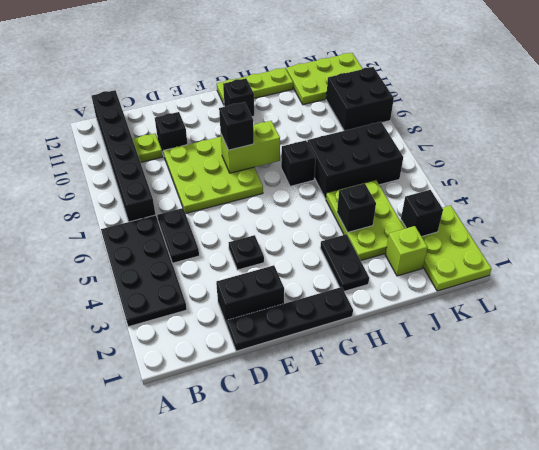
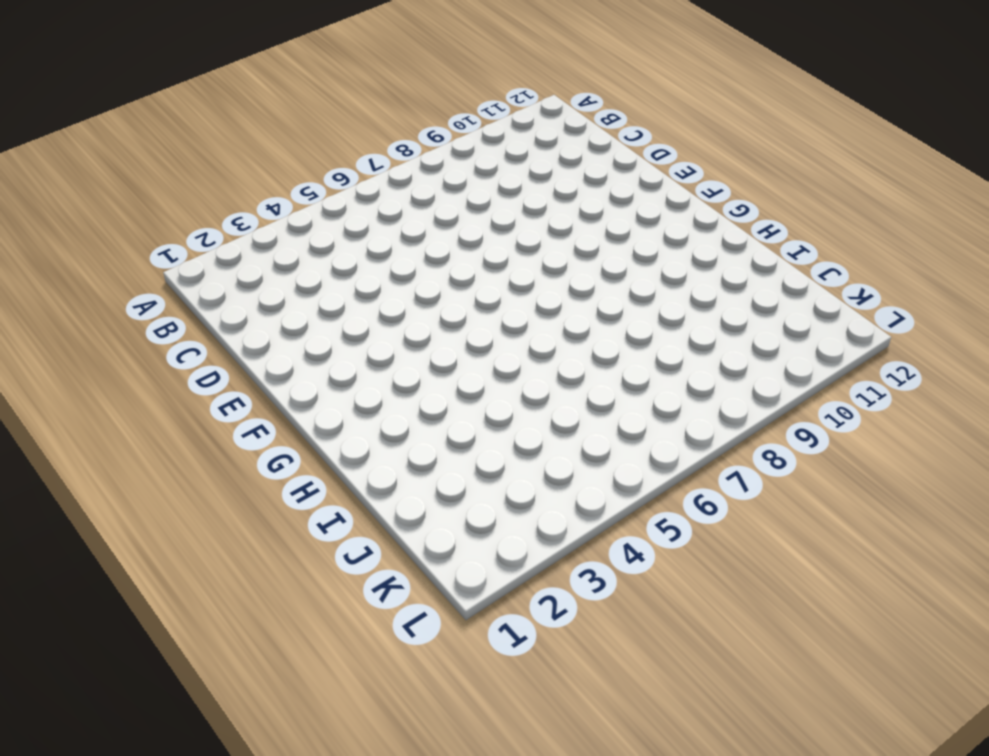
none -> black 2x4 plate [101,215,187,327]
none -> black 1x6 brick [92,90,156,222]
none -> black 1x2 plate [157,208,199,263]

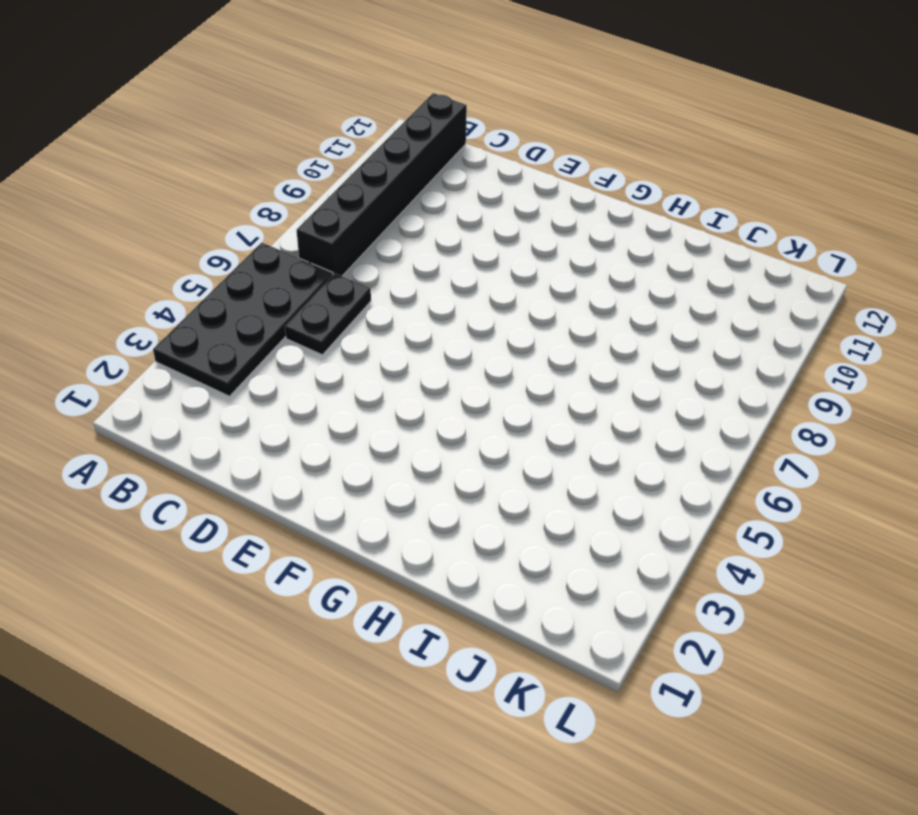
none -> lime 1x1 plate [133,133,163,162]
none -> black 1x4 plate [227,287,353,351]
none -> black 1x2 brick [216,265,284,325]

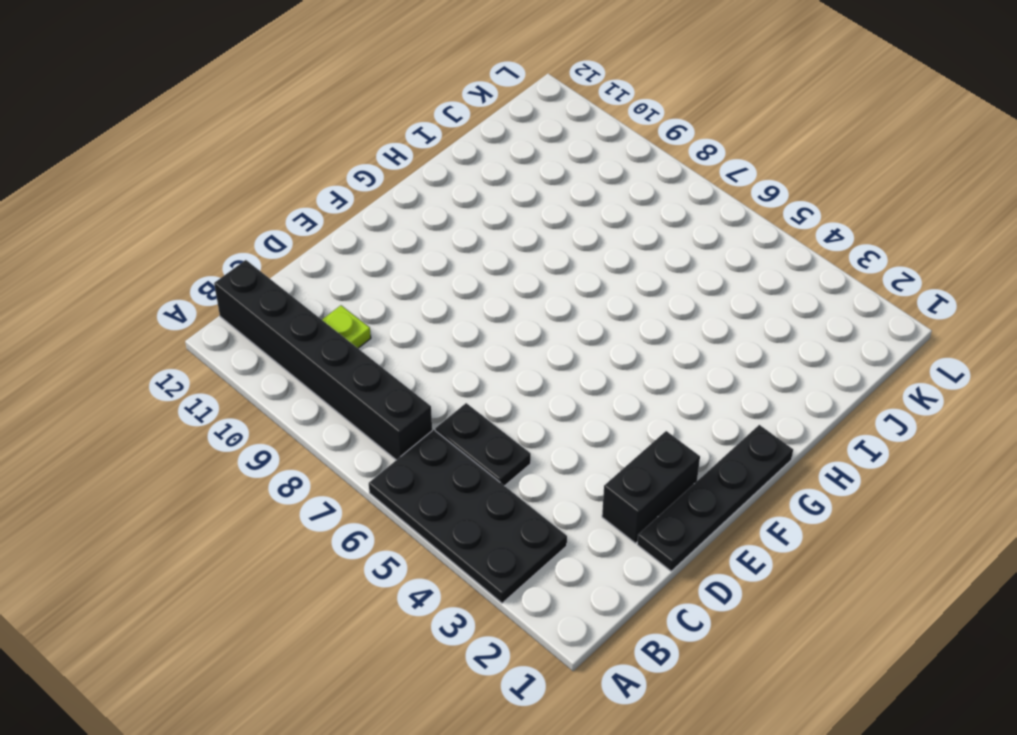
none -> lime 3x3 plate [163,137,263,214]
none -> black 1x1 brick [155,112,188,155]
none -> black 1x1 plate [229,235,264,270]

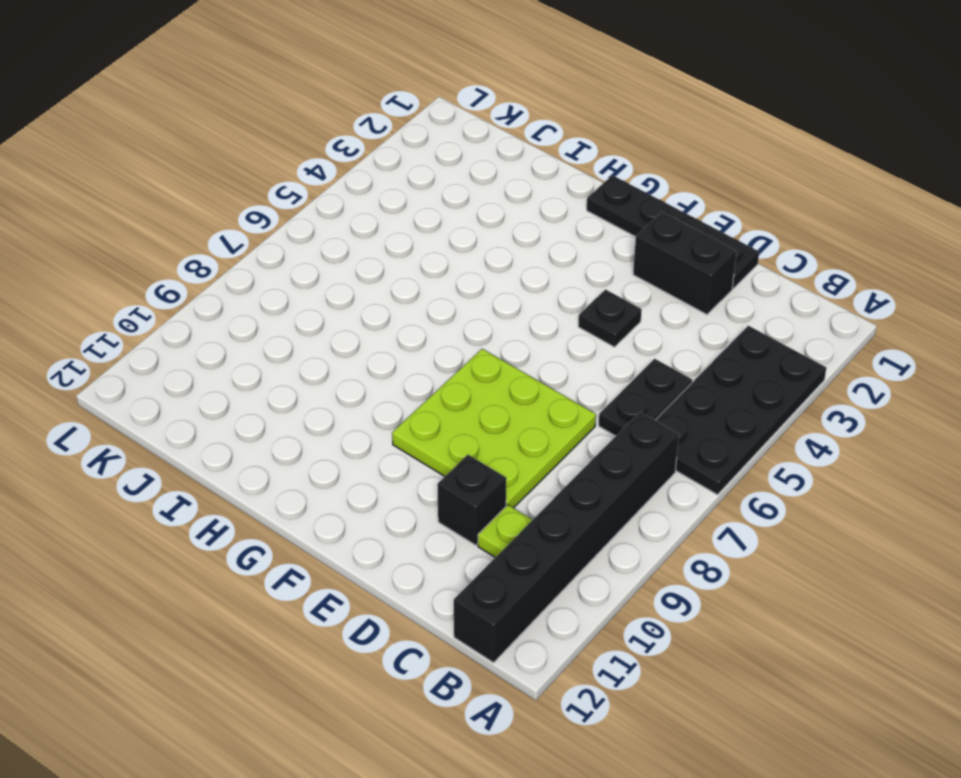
none -> black 1x1 brick [223,78,254,117]
none -> lime 1x3 plate [217,68,293,104]
none -> black 1x2 plate [320,234,369,291]

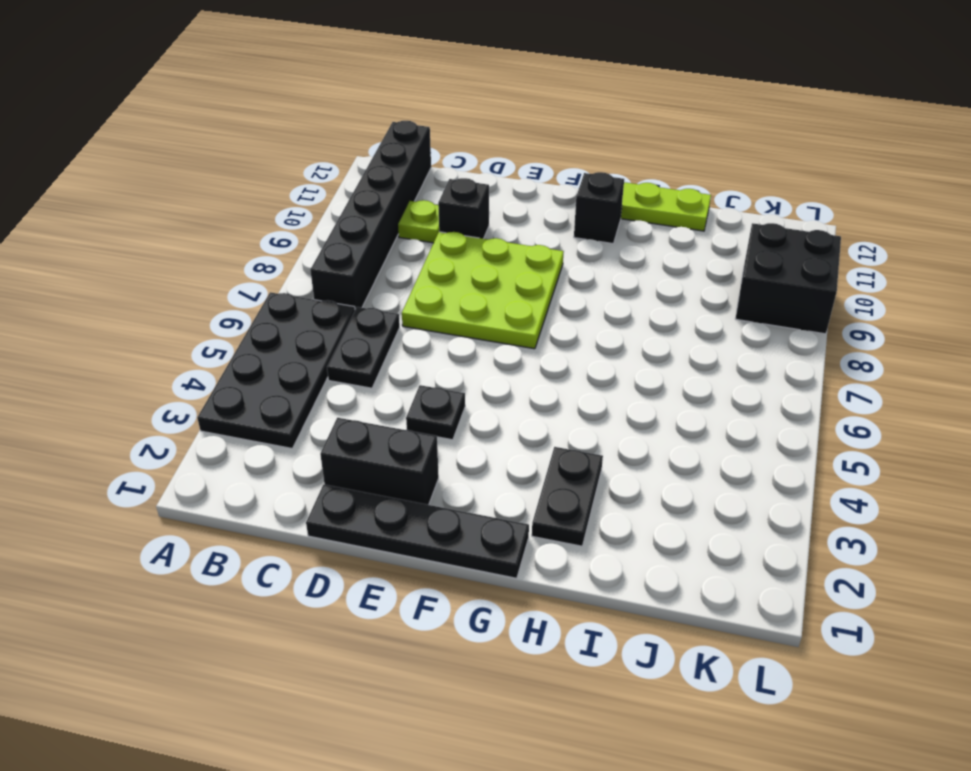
none -> black 1x1 brick [281,140,316,186]
none -> lime 2x3 plate [326,180,405,261]
none -> black 2x3 brick [307,122,403,199]

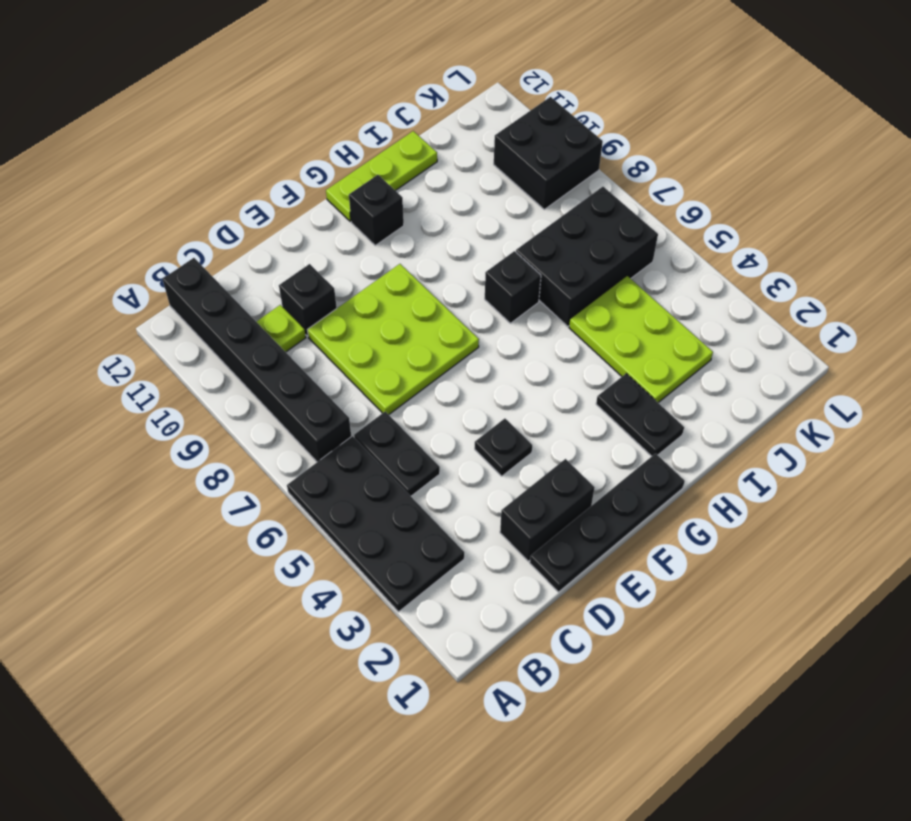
none -> lime 1x1 brick [385,226,428,276]
none -> lime 2x3 plate [286,53,363,105]
none -> lime 2x3 plate [401,205,491,291]

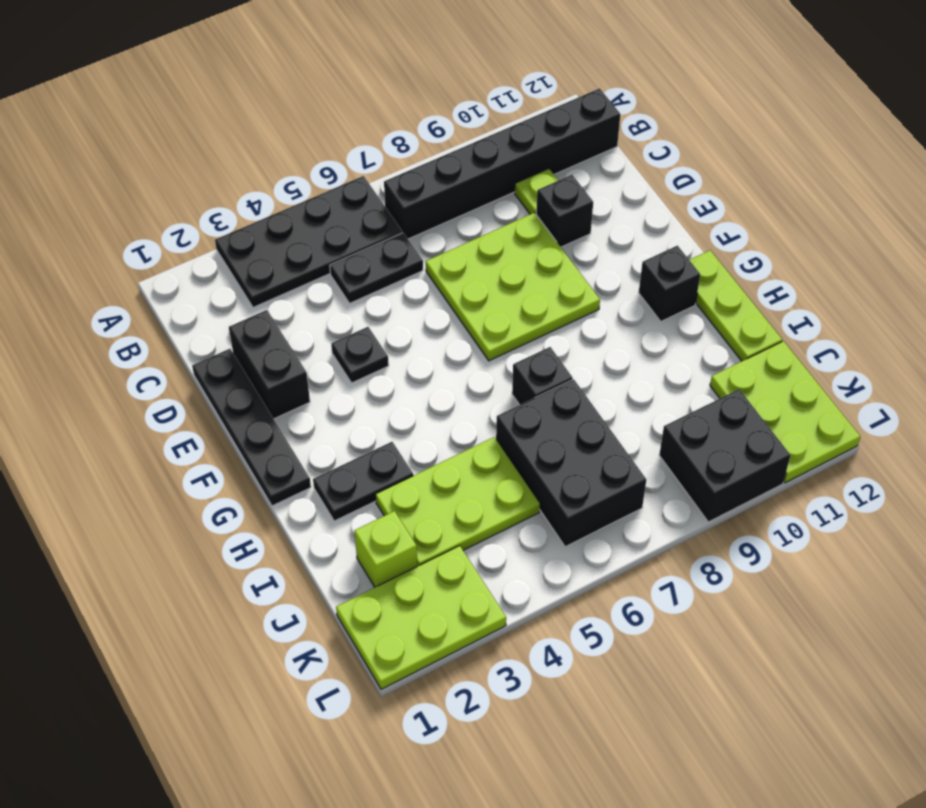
none -> lime 1x2 brick [221,121,280,173]
none -> black 1x1 brick [337,183,376,232]
none -> black 1x1 brick [401,190,443,237]

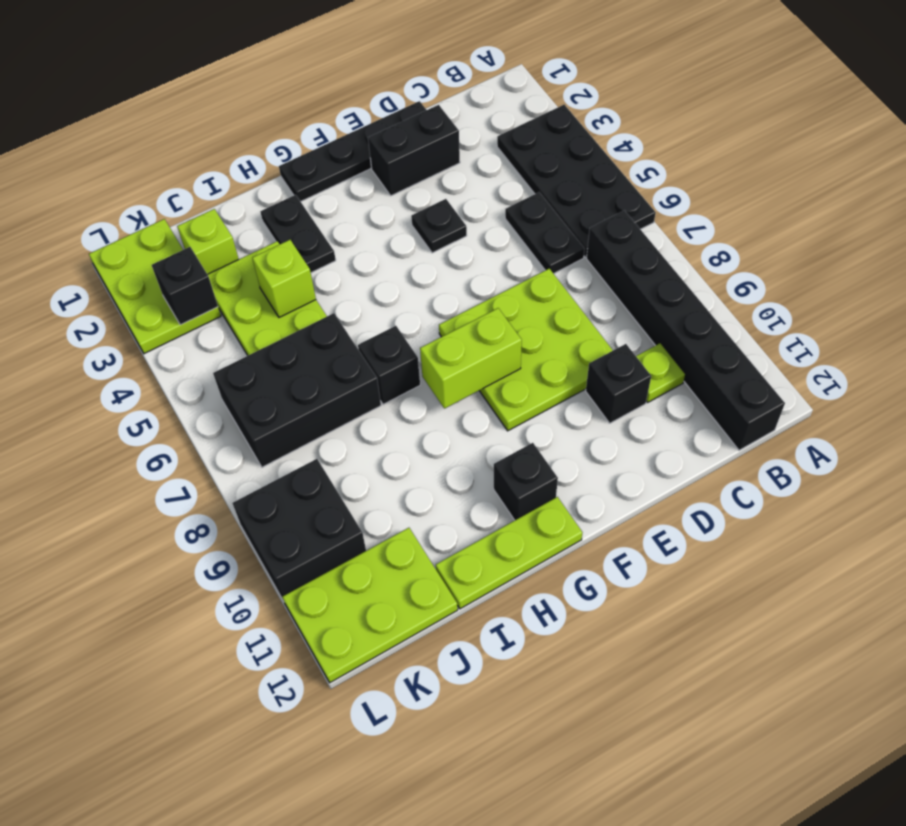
lime 1x1 brick [252,240,316,317] -> black 1x1 brick [337,183,376,232]
none -> black 1x1 brick [219,102,254,150]

